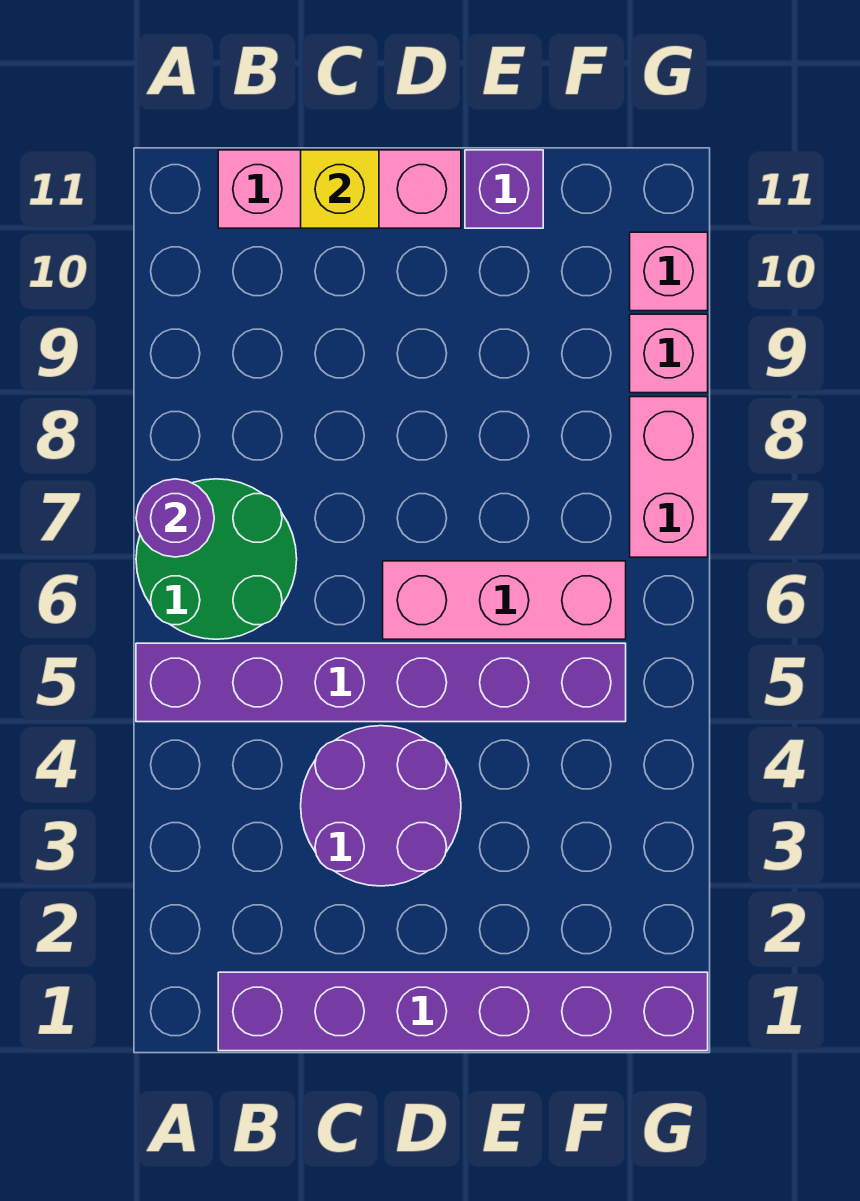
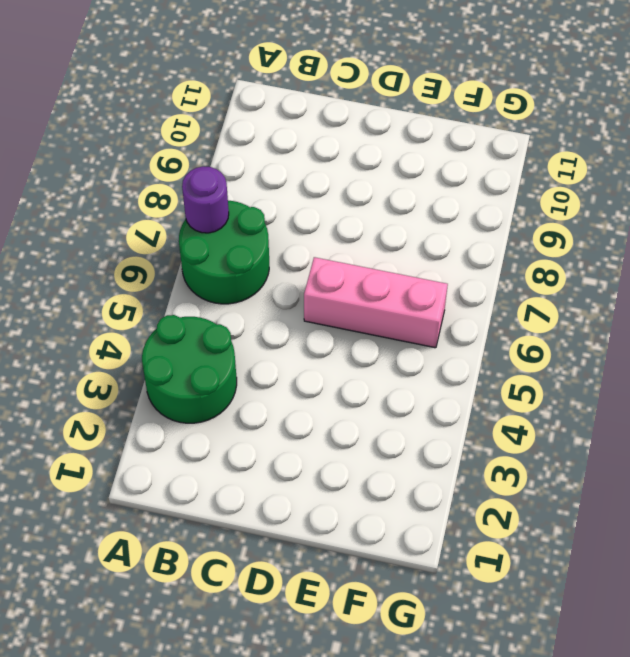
green 2x2 round brick [142,315,237,423] -> none
none -> purple 1x6 brick [136,643,626,722]
none -> purple 1x6 brick [218,972,708,1051]
none -> pink 1x3 brick [218,150,461,228]

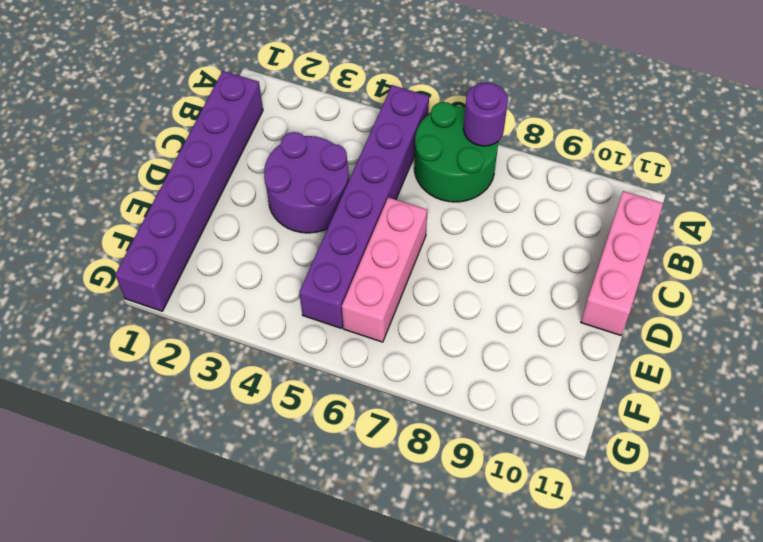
none -> purple 1x1 brick [465,150,543,228]
none -> pink 1x2 brick [630,397,708,557]
none -> pink 1x1 brick [630,314,708,393]

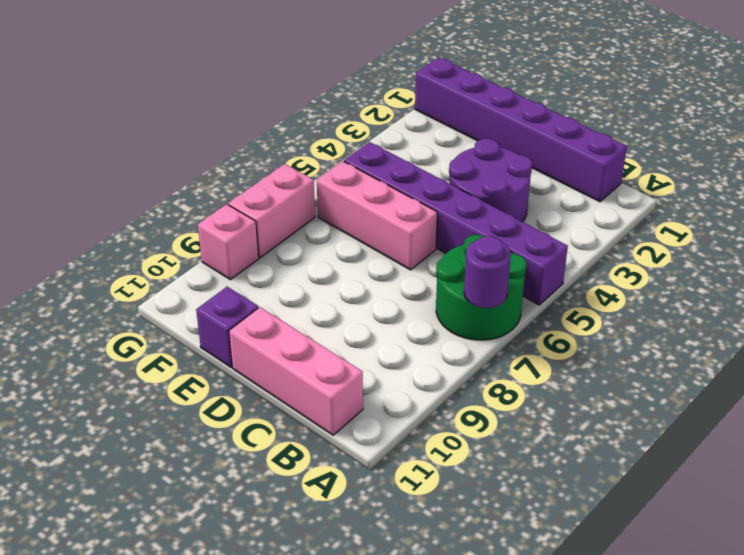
none -> pink 1x1 brick [630,232,708,311]
none -> yellow 1x1 brick [301,150,379,228]

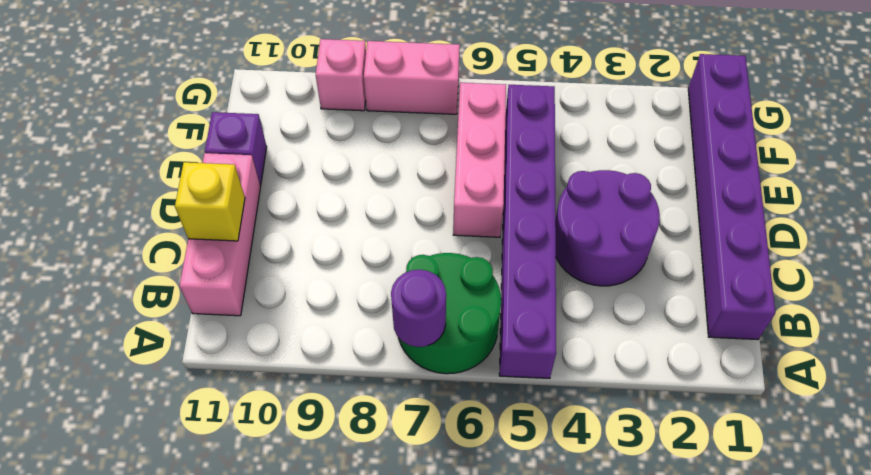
none -> pink 1x1 brick [630,232,708,311]

